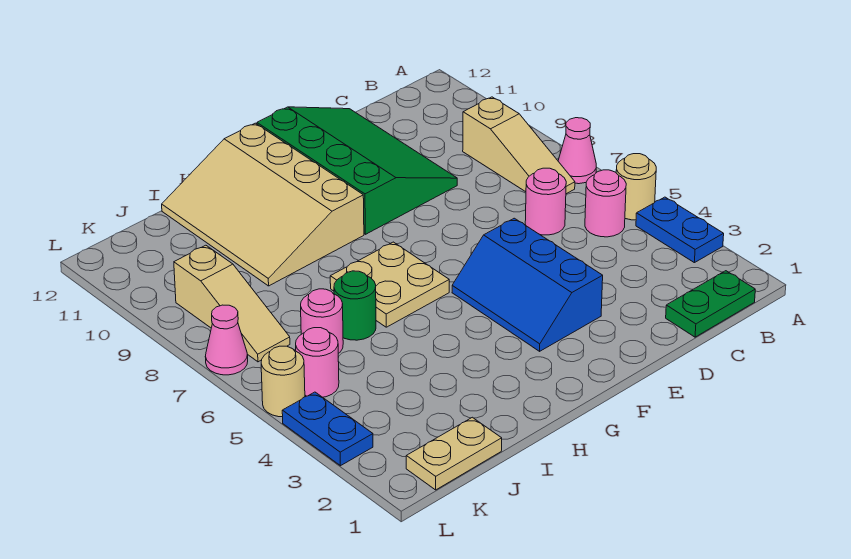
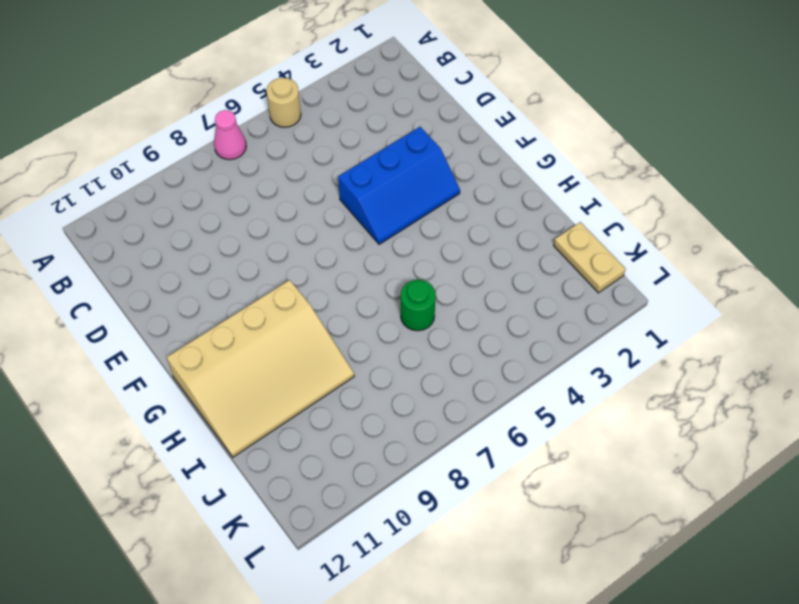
none -> blue 1x2 plate [636,197,724,263]
none -> green 1x2 plate [666,271,755,337]
none -> pink 1x1 round brick [585,170,626,237]

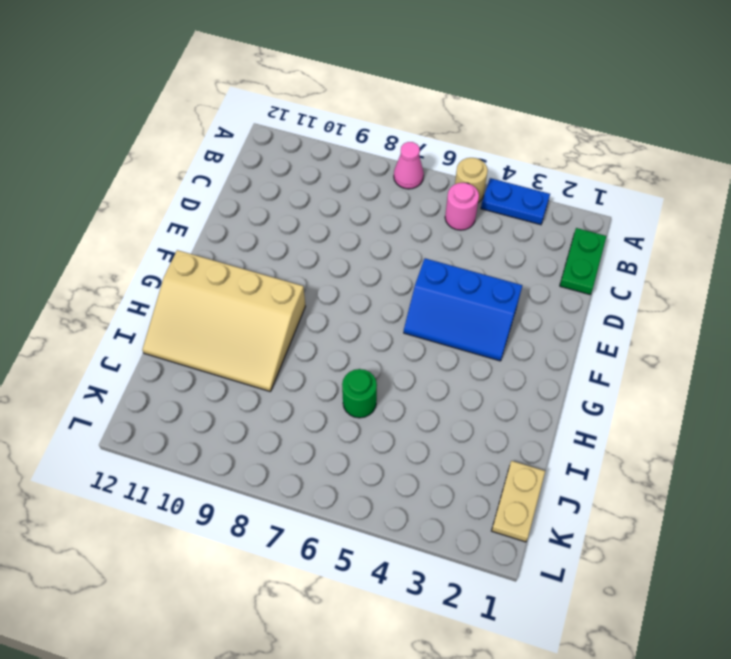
none -> tan 1x3 slope [463,97,575,194]
none -> pink 1x1 round brick [525,168,566,235]
none -> green 3x4 slope [257,107,457,234]

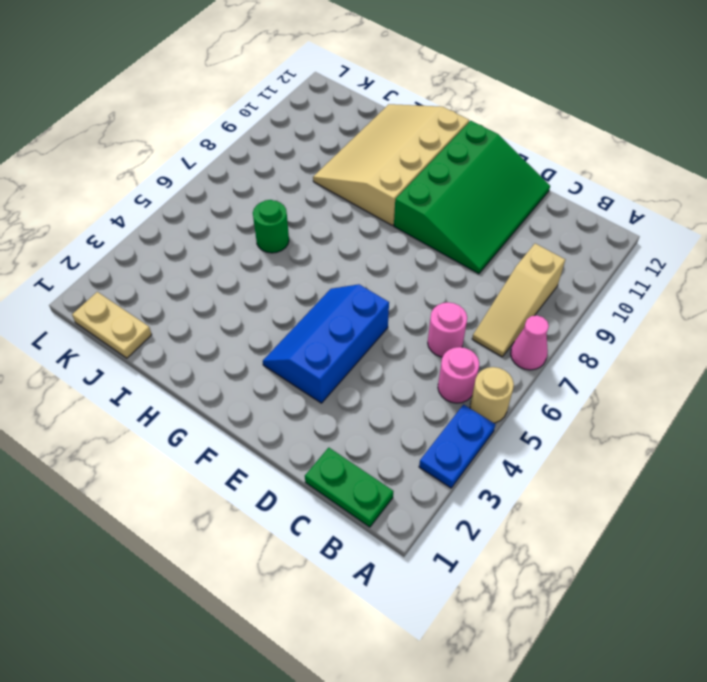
none -> tan 2x2 plate [330,242,449,327]
none -> pink 1x1 round brick [301,289,343,353]
none -> pink 1x1 round brick [296,328,339,397]

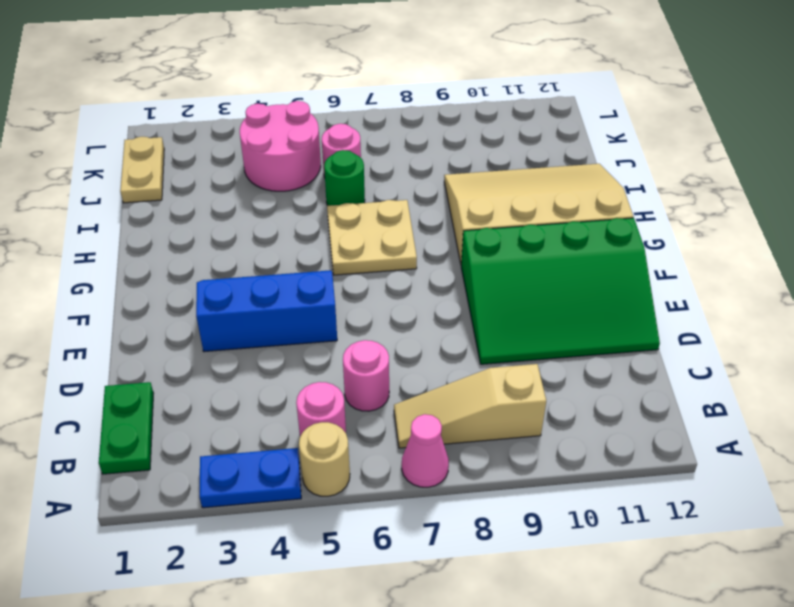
pink 2x2 round brick [240,101,321,191] -> pink 1x1 round brick [296,328,339,397]
none -> tan 1x3 slope [174,245,290,362]
none -> blue 1x2 plate [282,392,373,466]
none -> tan 1x1 round brick [261,346,305,417]

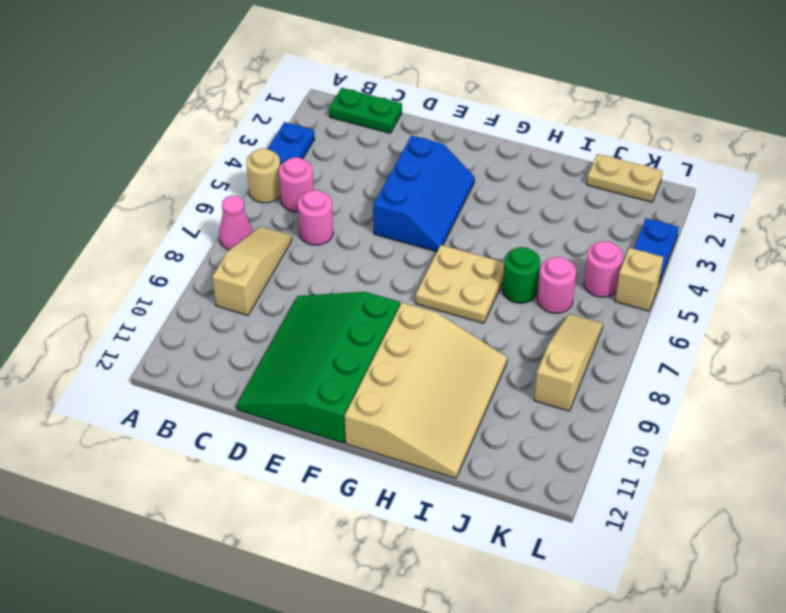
tan 1x1 brick [615,248,663,311] -> tan 1x1 round brick [261,346,305,417]
none -> pink 1x1 cone [205,305,248,375]

